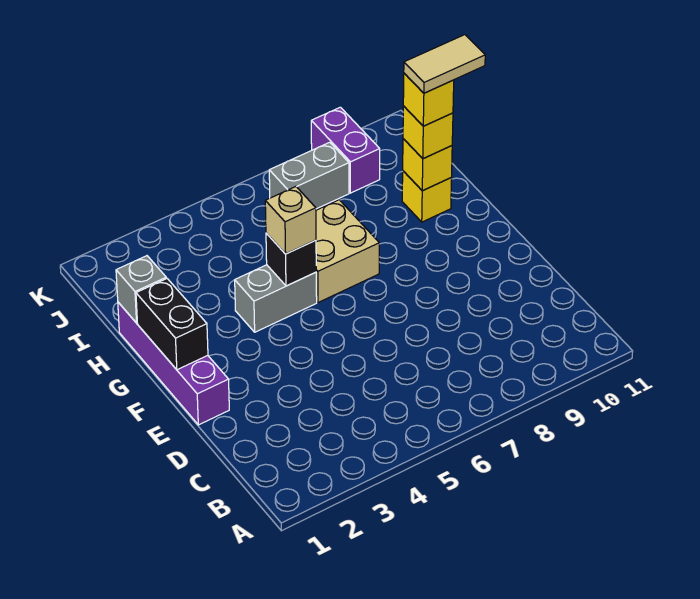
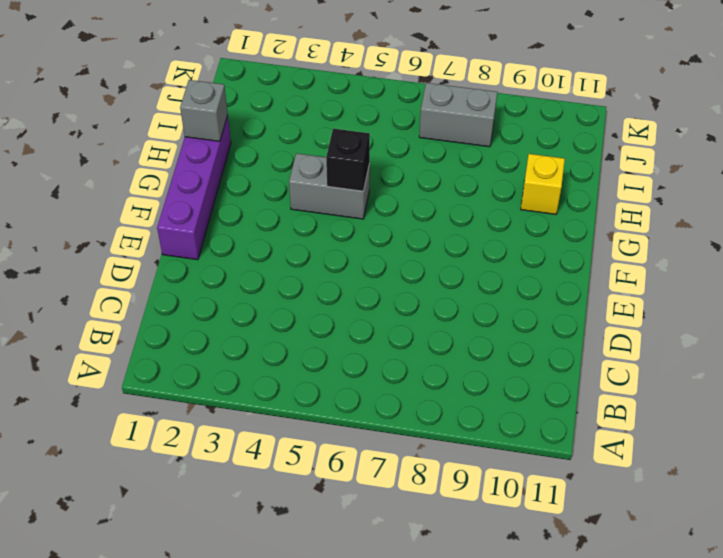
none -> tan 2x2 brick [316,200,379,303]
none -> purple 1x2 brick [311,107,380,193]
none -> black 1x2 brick [136,279,208,370]

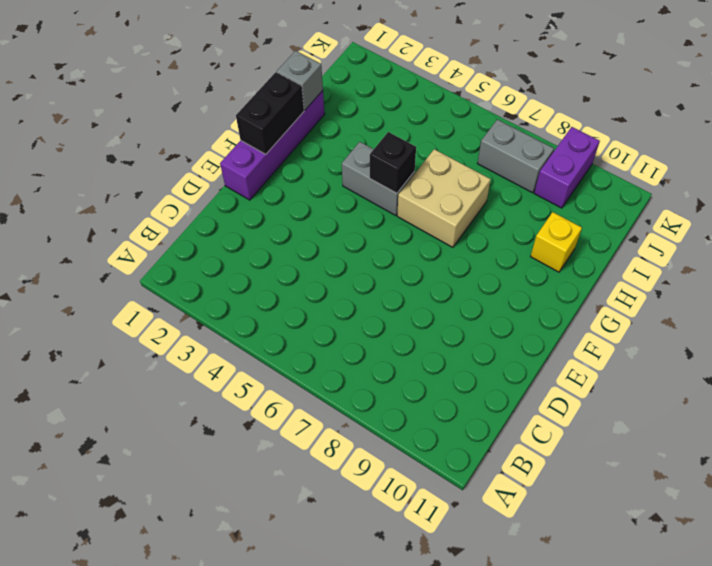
none -> yellow 1x1 brick [403,139,452,191]
none -> tan 1x1 brick [265,187,316,254]
none -> yellow 1x1 brick [403,106,453,159]

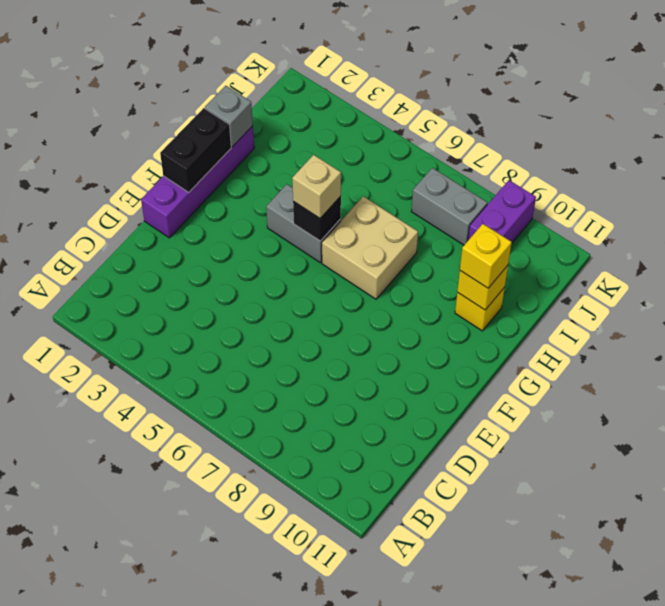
none -> yellow 1x1 brick [403,73,454,126]
none -> tan 1x2 tile [404,35,485,93]

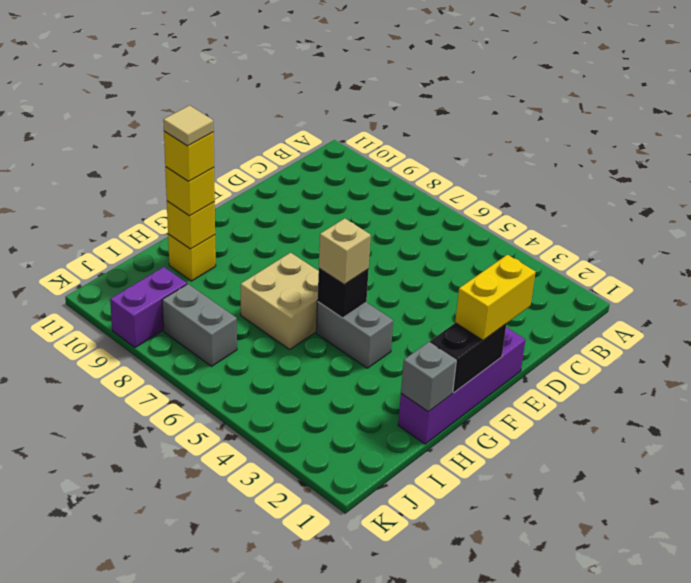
yellow 1x2 brick [455,255,536,340] -> none
tan 1x1 tile [163,105,214,146] -> tan 1x2 tile [404,35,485,93]

